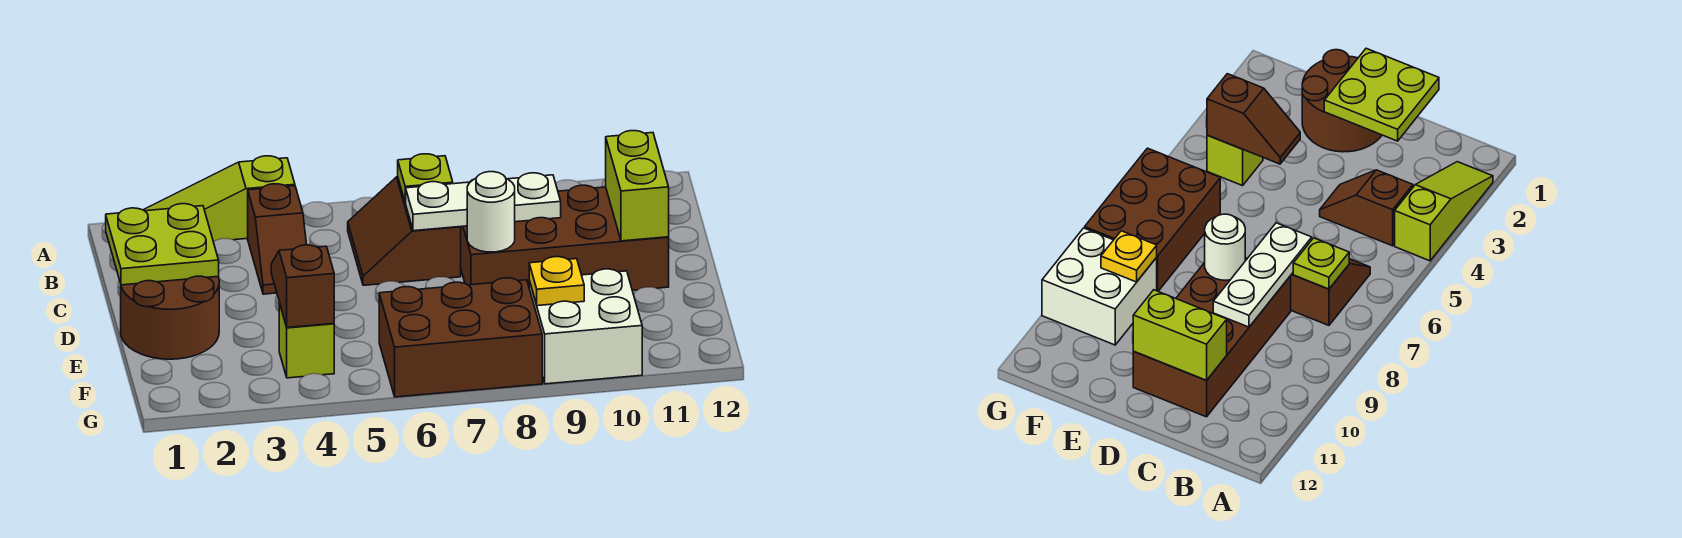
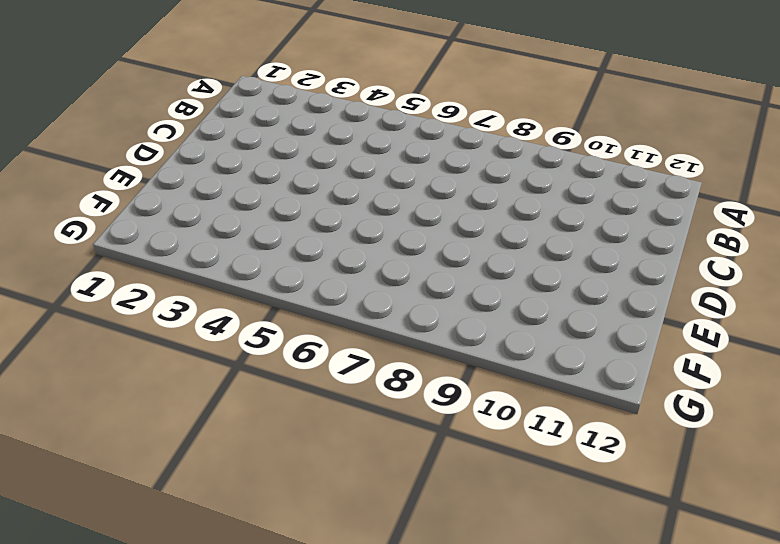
none -> lime 1x3 slope [144,156,295,241]
none -> brown 1x2 slope [248,184,307,294]
none -> brown 2x2 slope [348,177,461,285]

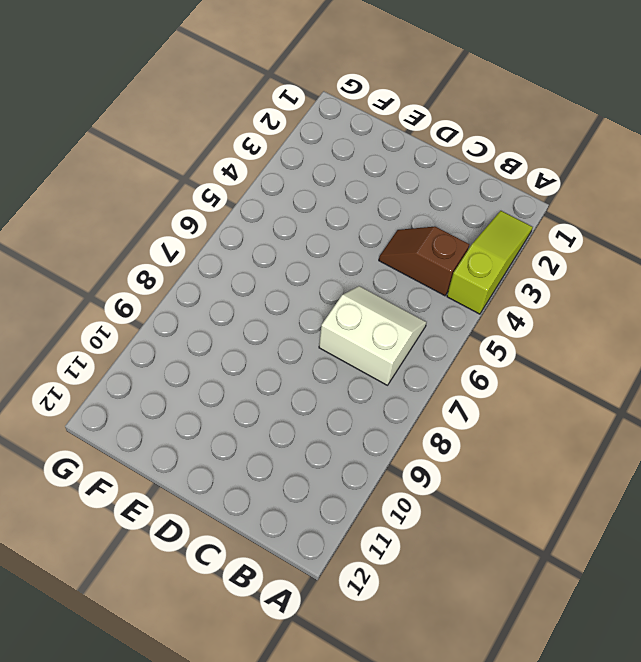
white 2x2 slope [319,286,426,385] -> brown 2x2 slope [348,177,461,285]
none -> brown 2x4 brick [461,185,669,290]
none -> brown 2x2 round brick [121,276,219,359]
none -> lime 1x1 brick [279,303,334,378]

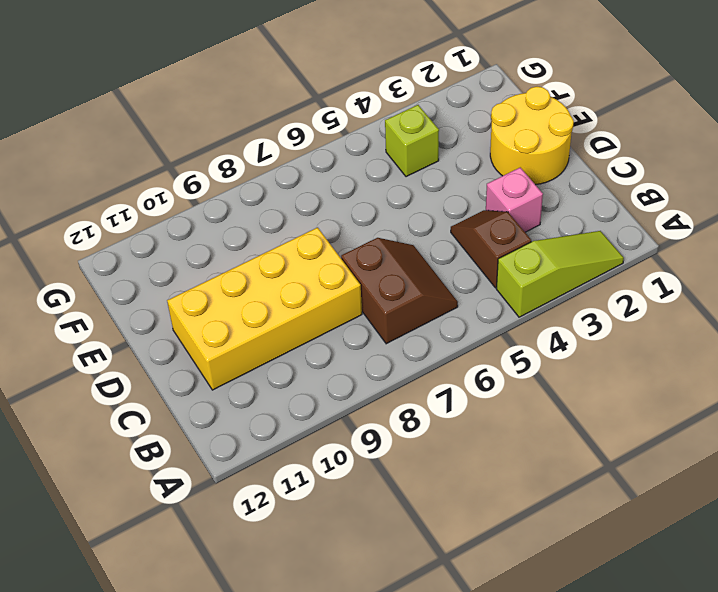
pink 1x1 brick [486,168,543,232] -> none
yellow 2x4 brick [167,227,362,390] -> brown 2x4 brick [461,185,669,290]
yellow 2x2 round brick [490,87,574,185] -> brown 2x2 round brick [121,276,219,359]
none -> brown 2x3 brick [379,278,542,397]
none -> white 2x2 brick [529,269,642,384]
none -> lime 1x1 plate [398,154,453,202]

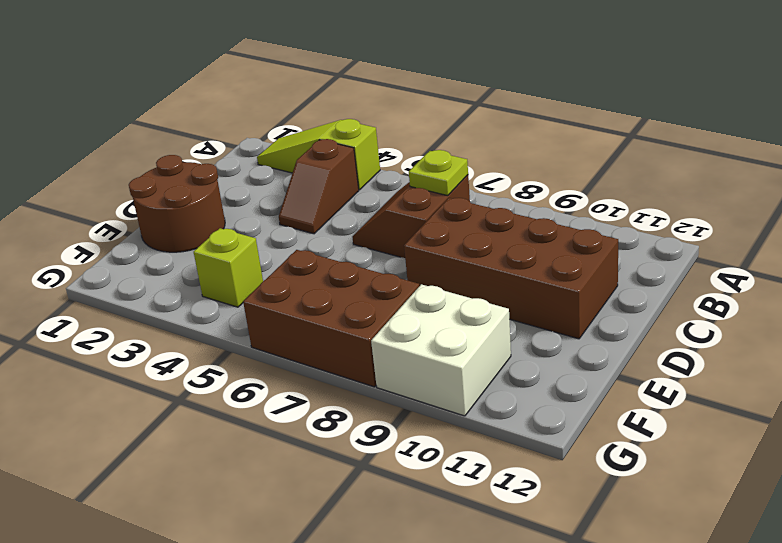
none -> lime 2x2 plate [106,204,219,285]
none -> white 1x3 plate [405,173,561,231]
none -> lime 1x2 brick [606,131,669,241]

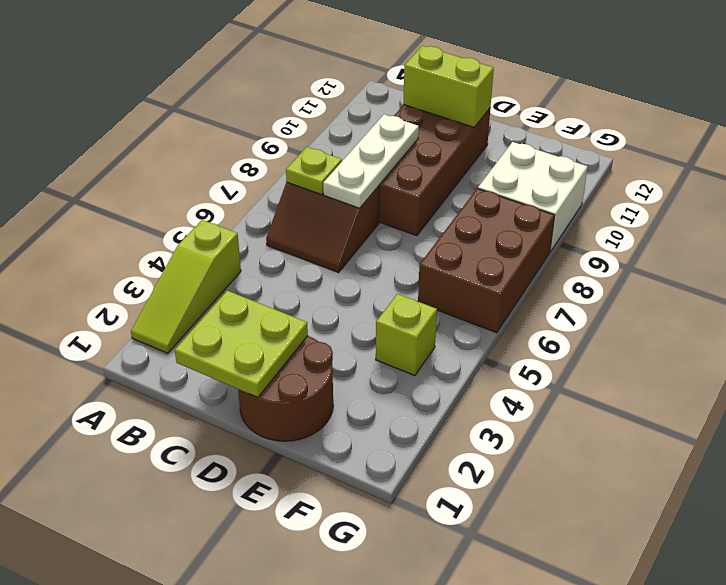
none -> brown 1x2 slope [248,184,307,294]
none -> white 1x1 round brick [467,172,515,252]
none -> brown 1x2 slope [271,245,334,328]

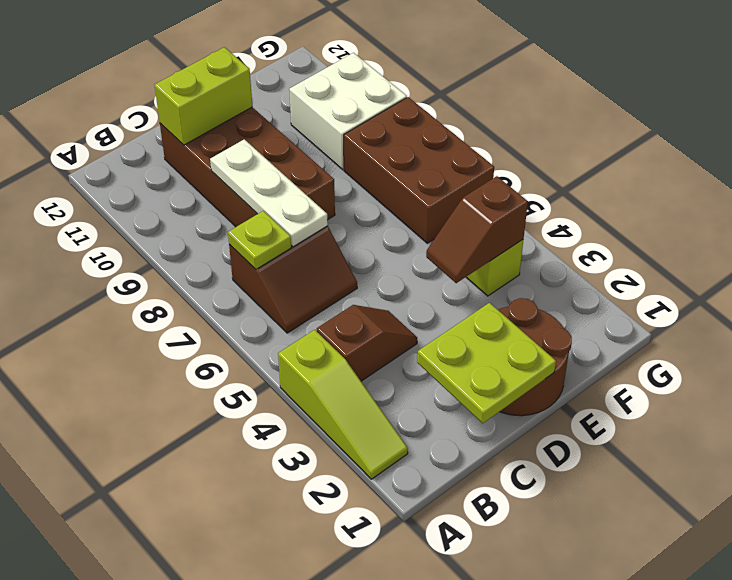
none -> white 1x1 round brick [467,172,515,252]
none -> yellow 1x1 plate [529,257,584,306]

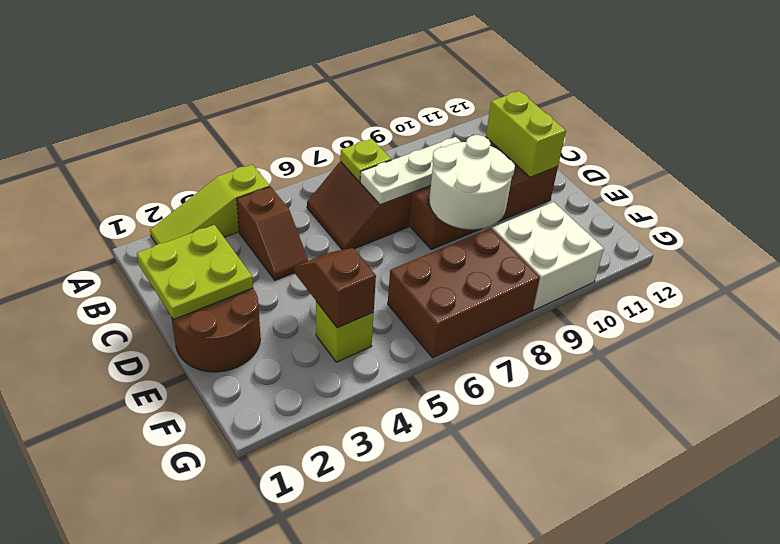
white 2x2 round brick [429,135,515,230] -> white 1x1 round brick [467,172,515,252]
none -> yellow 1x1 plate [529,257,584,306]

